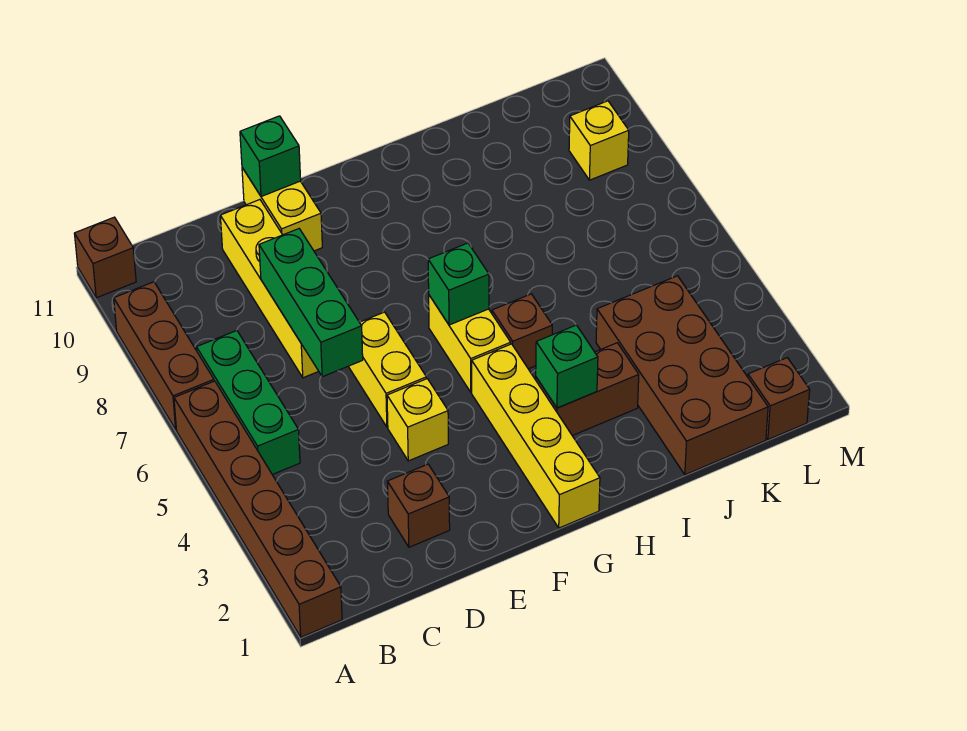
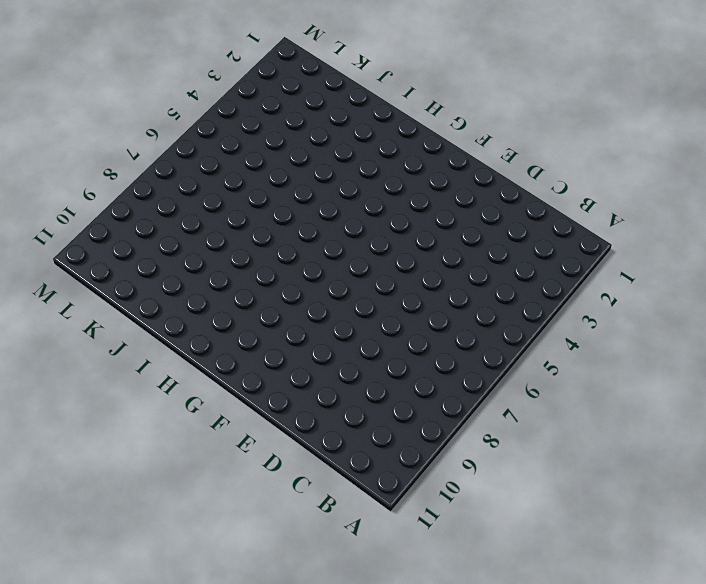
none -> brown 1x6 brick [174,381,342,637]
none -> brown 1x3 brick [114,282,214,429]
none -> brown 1x1 brick [74,217,136,298]

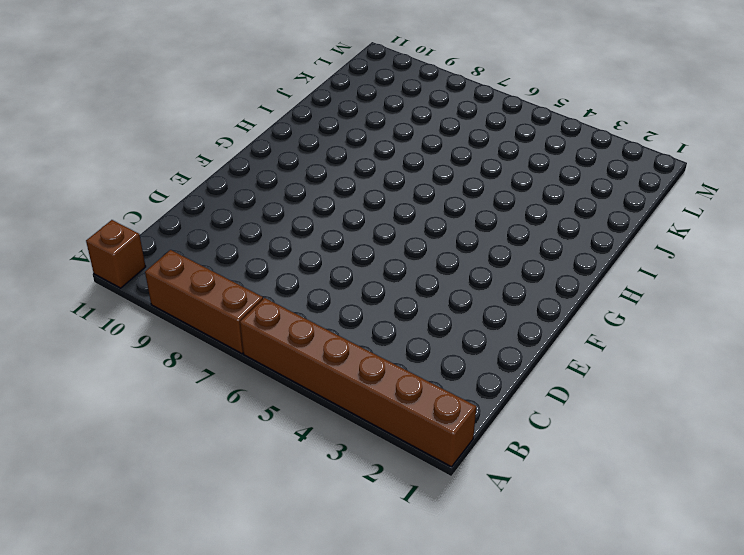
none -> green 1x3 brick [197,331,300,475]
none -> brown 1x1 brick [387,464,450,547]
none -> yellow 1x4 brick [220,200,319,378]

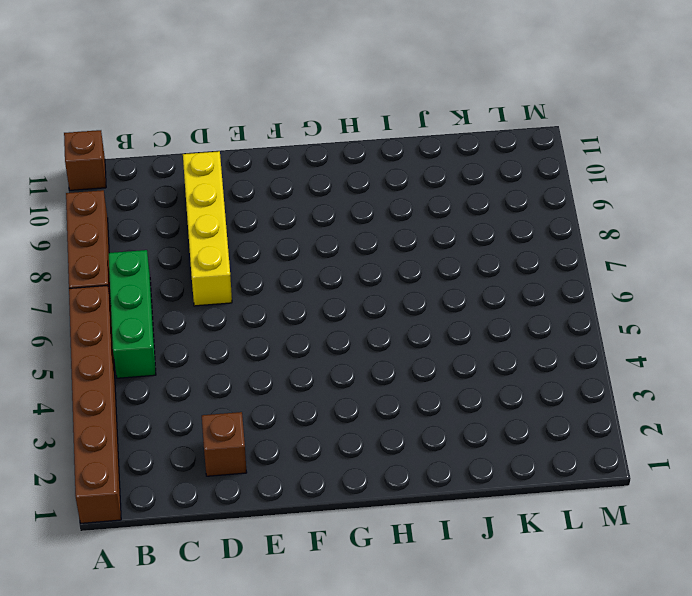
none -> yellow 1x1 brick [387,379,448,461]
none -> yellow 1x2 brick [348,312,426,427]
none -> yellow 1x2 brick [242,168,322,251]

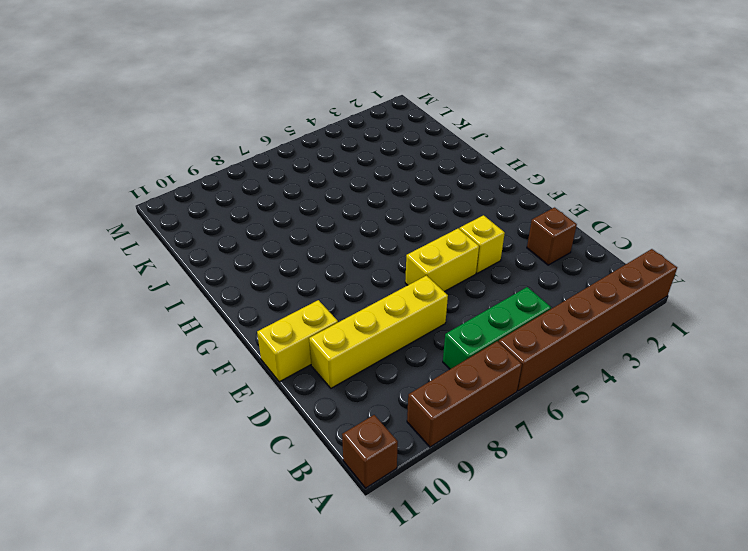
none -> yellow 1x4 brick [472,344,600,528]
none -> yellow 1x2 brick [429,295,511,392]
none -> brown 1x2 brick [536,343,639,436]

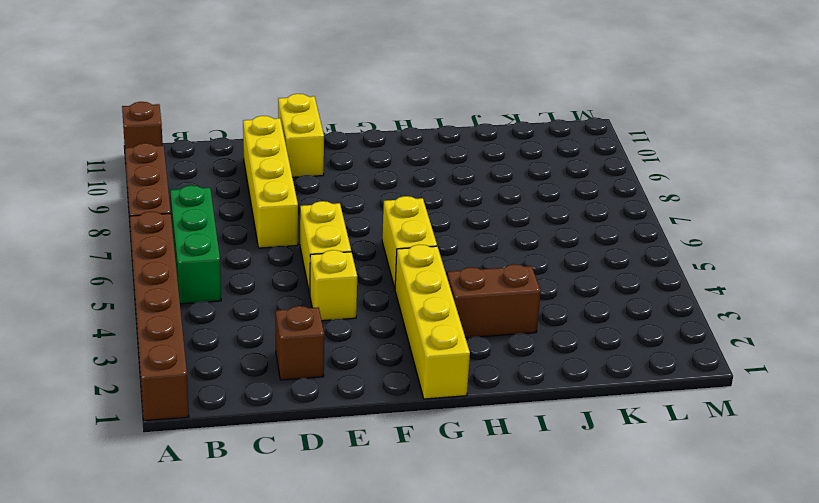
none -> brown 1x1 brick [492,294,552,369]
none -> brown 2x4 brick [596,276,768,475]
none -> brown 1x1 brick [748,358,810,440]

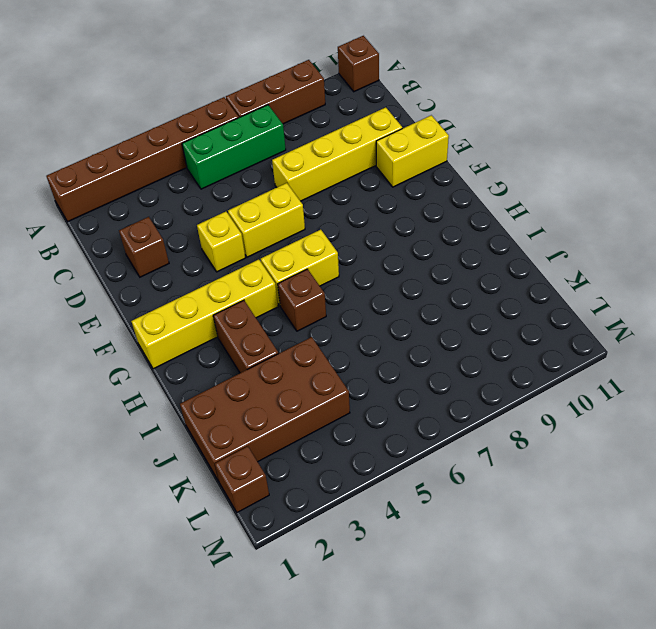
none -> yellow 1x1 brick [569,101,629,180]
none -> green 1x3 brick [259,229,363,377]
none -> green 1x1 brick [240,116,301,197]

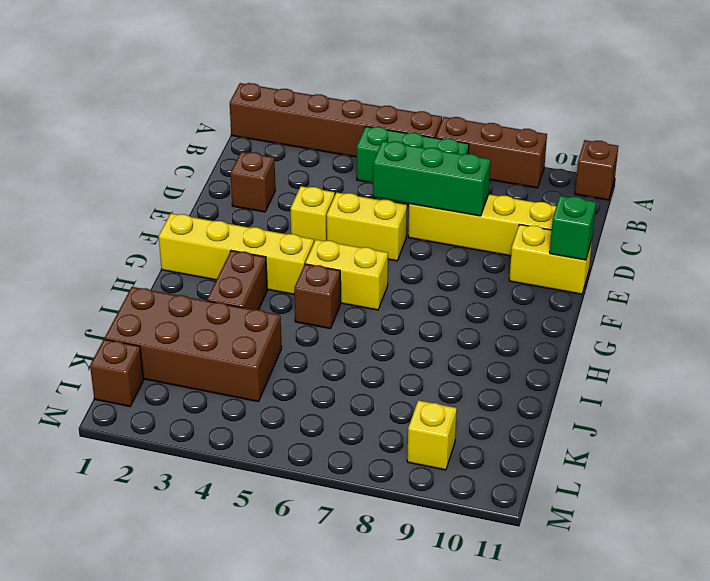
none -> green 1x1 brick [428,243,489,325]
none -> green 1x1 brick [536,325,598,408]

